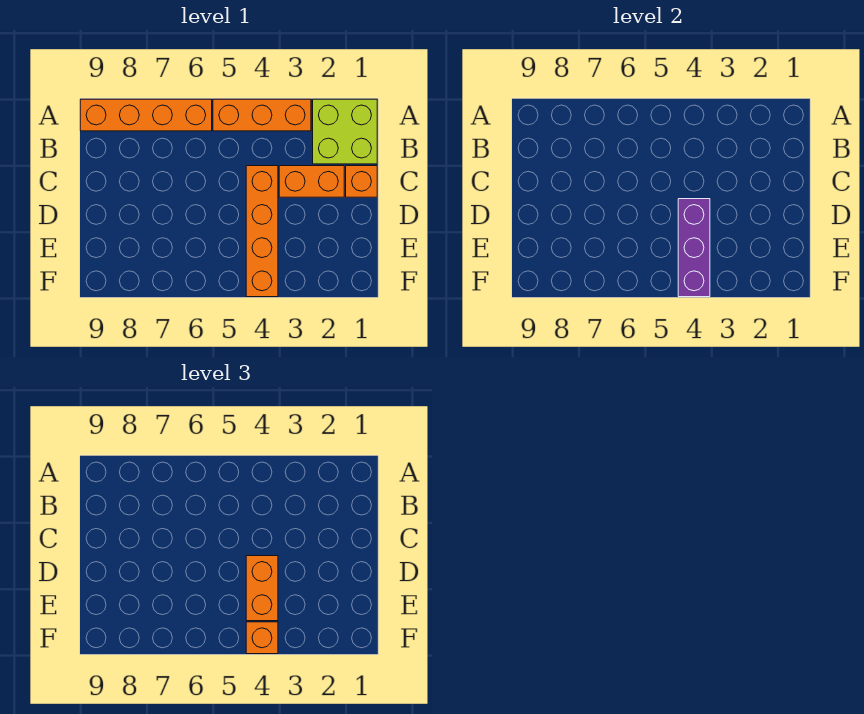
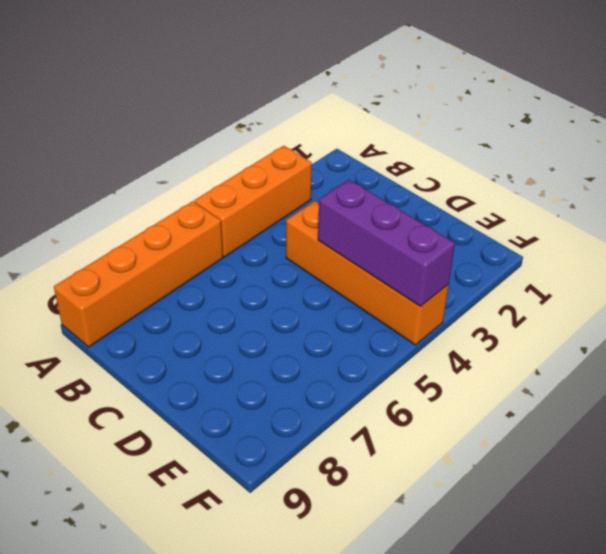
none -> lime 2x2 brick [313,99,377,164]
none -> orange 1x1 brick [346,166,377,197]

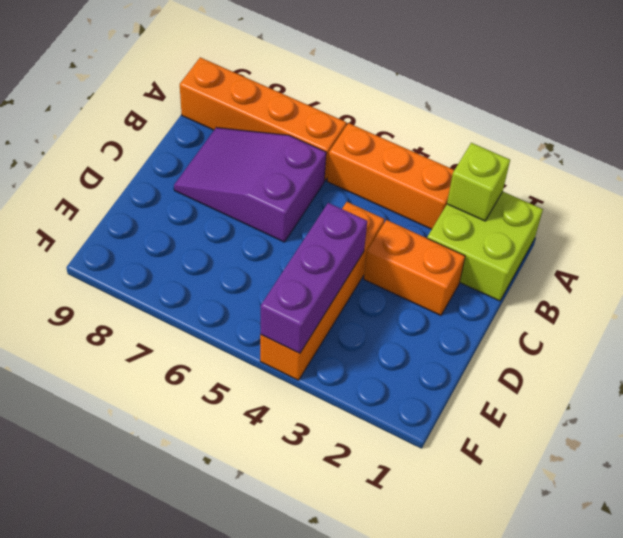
lime 1x1 brick [447,143,510,221] -> none
purple 2x3 slope [174,128,326,242] -> none
none -> orange 1x1 brick [346,166,377,197]
none -> orange 1x2 brick [246,556,278,621]

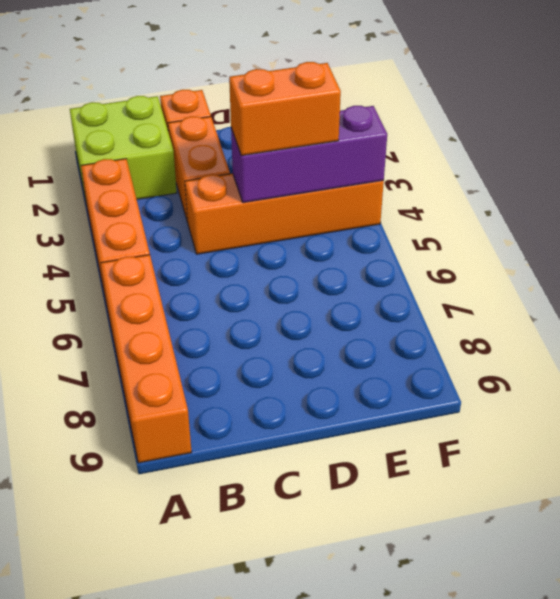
none -> orange 1x1 brick [246,622,278,654]

